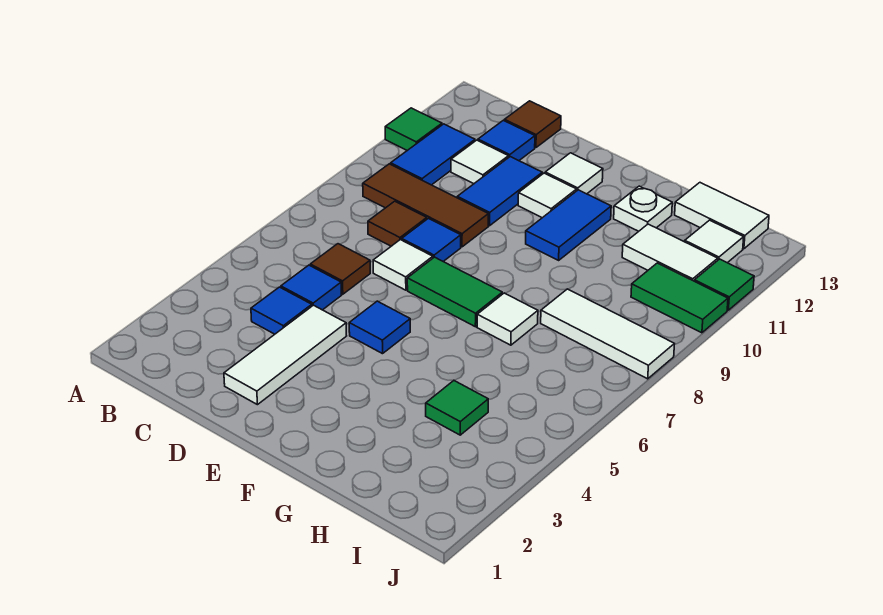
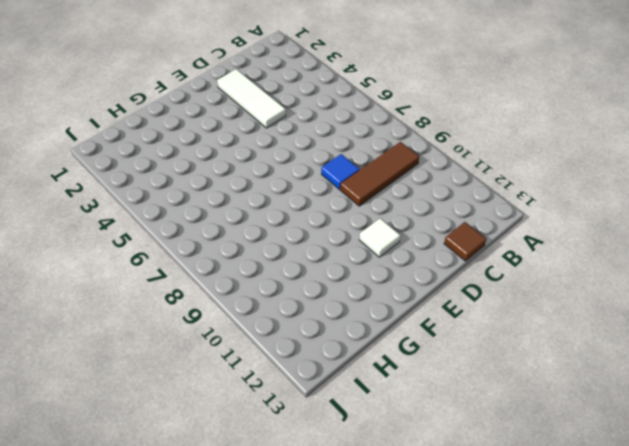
none -> green 1x1 tile [385,108,442,150]
none -> blue 1x2 tile [391,124,475,185]
none -> blue 1x1 tile [251,287,312,334]

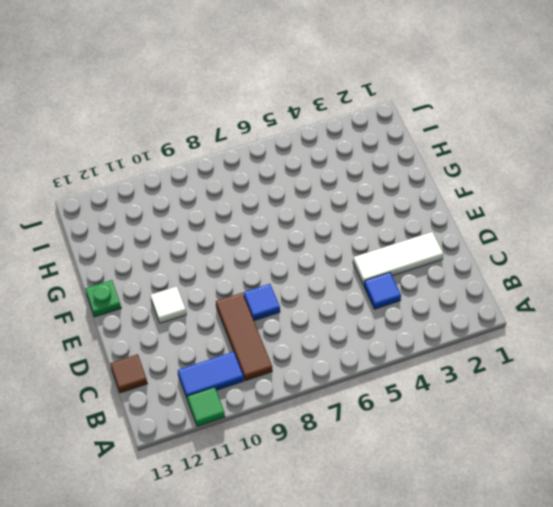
green 1x1 plate [85,280,121,317] -> none
none -> blue 1x1 tile [281,265,341,310]
none -> brown 1x1 tile [310,244,370,294]
none -> brown 1x1 tile [368,201,427,246]

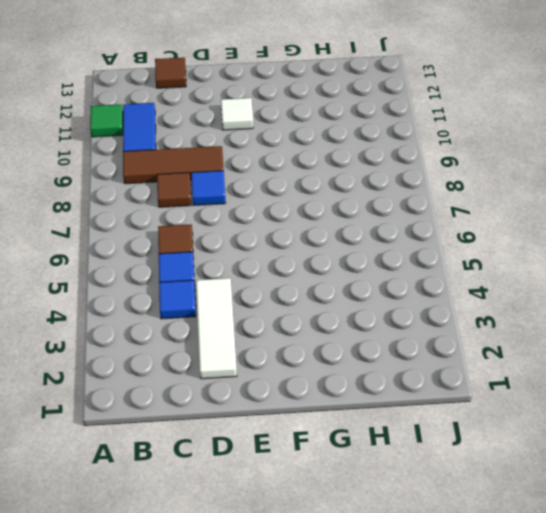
none -> white 1x1 tile [451,140,509,184]
none -> blue 1x1 tile [478,120,535,161]
none -> white 1x1 tile [373,240,433,290]

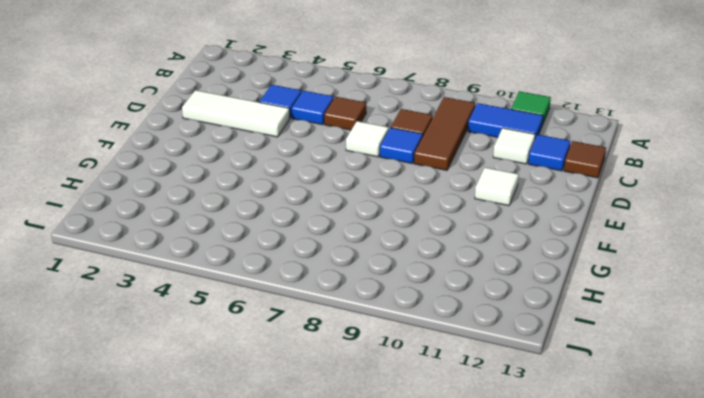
none -> blue 1x2 tile [457,157,542,226]
none -> blue 1x1 tile [349,301,410,354]
none -> green 1x2 tile [407,257,502,327]

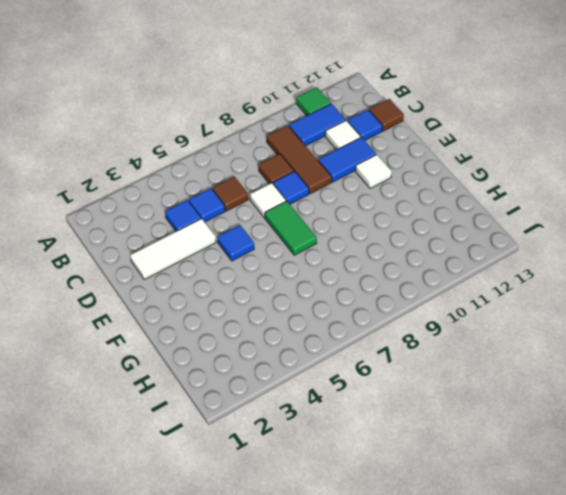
none -> white 1x1 tile [545,153,603,194]
none -> blue 1x2 tile [526,190,611,260]
none -> white 1x1 tile [477,293,538,345]

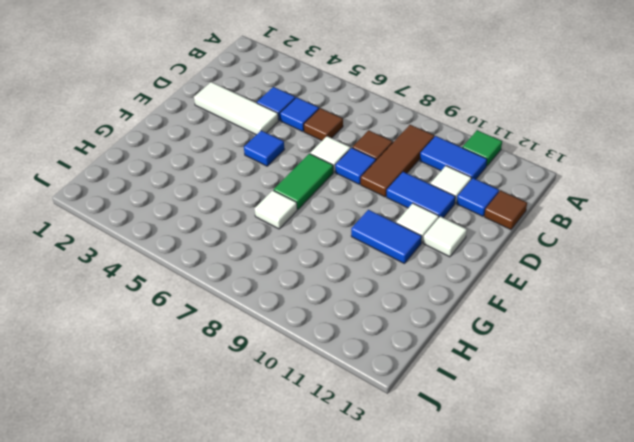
none -> white 1x1 plate [614,186,672,231]
none -> green 1x1 tile [426,381,488,435]
none -> white 1x3 tile [541,289,674,379]

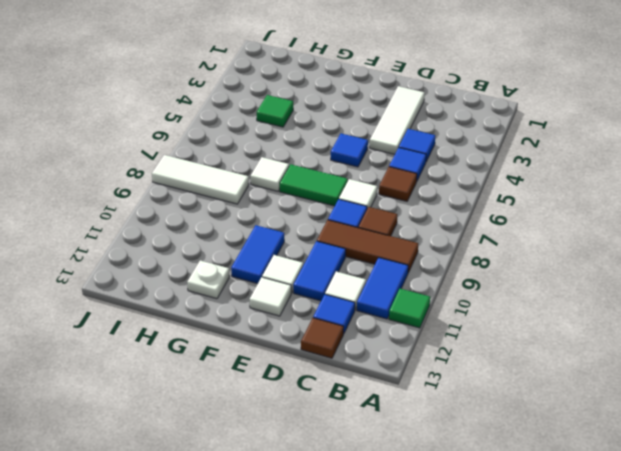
none -> white 1x2 tile [622,224,718,281]
none -> white 1x2 tile [675,183,769,249]
none -> green 1x2 tile [631,263,728,333]

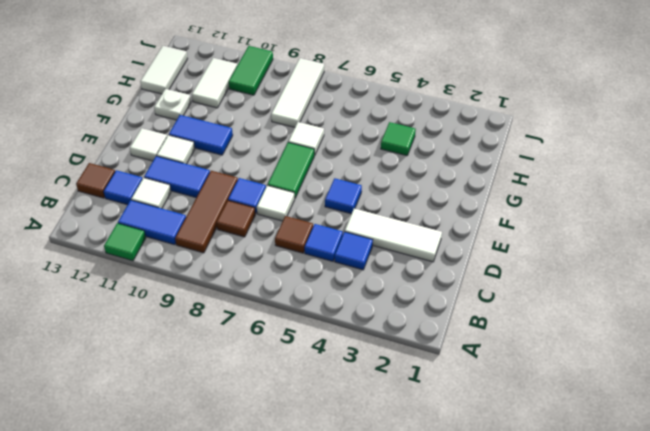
none -> white 1x1 tile [685,220,744,263]
none -> green 1x1 tile [695,259,754,310]

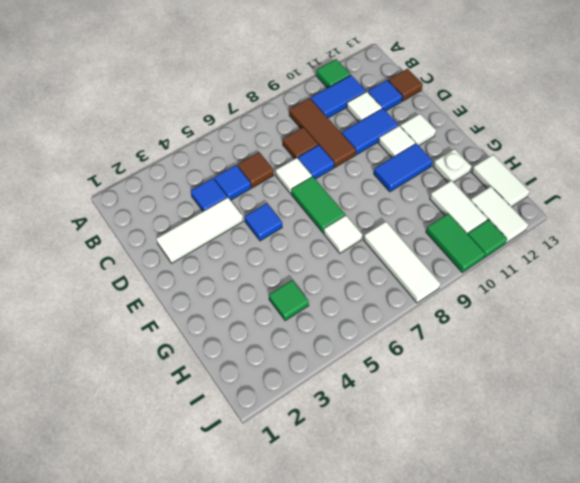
white 1x2 tile [471,186,529,243] -> white 1x1 tile [685,220,744,263]

